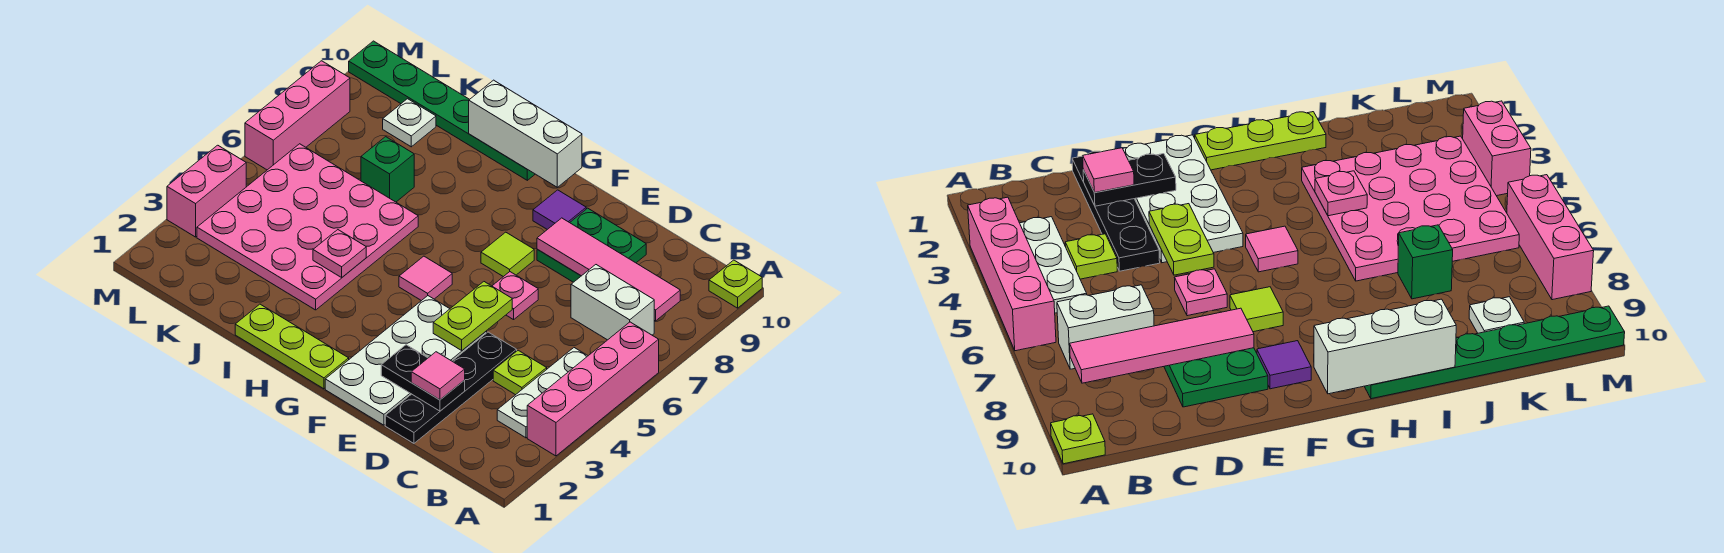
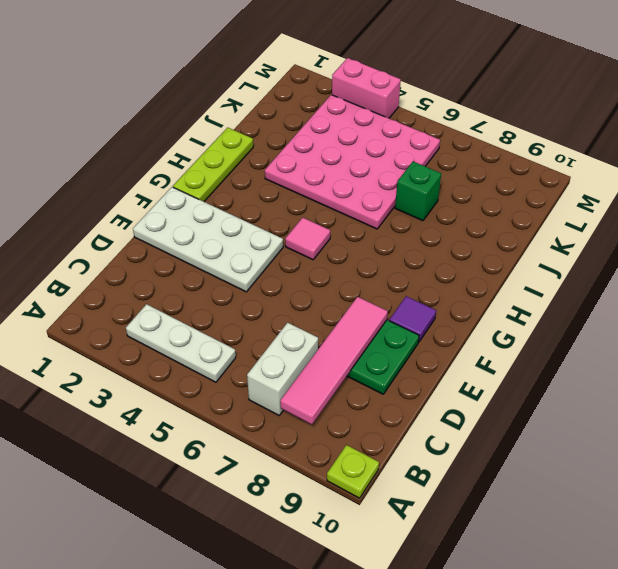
none -> pink 1x4 brick [527,322,659,456]
none -> lime 1x1 plate [493,350,547,395]
none -> black 1x4 plate [385,332,517,443]

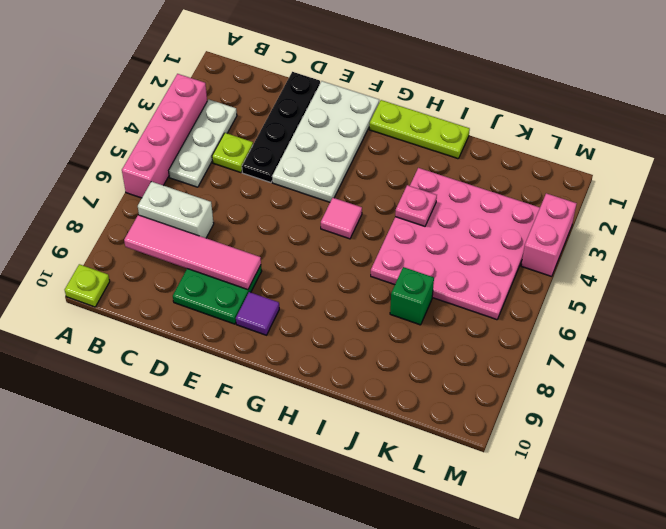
none -> pink 1x1 plate [493,272,538,320]
none -> lime 1x1 tile [481,232,534,277]
none -> green 1x6 plate [349,41,535,180]

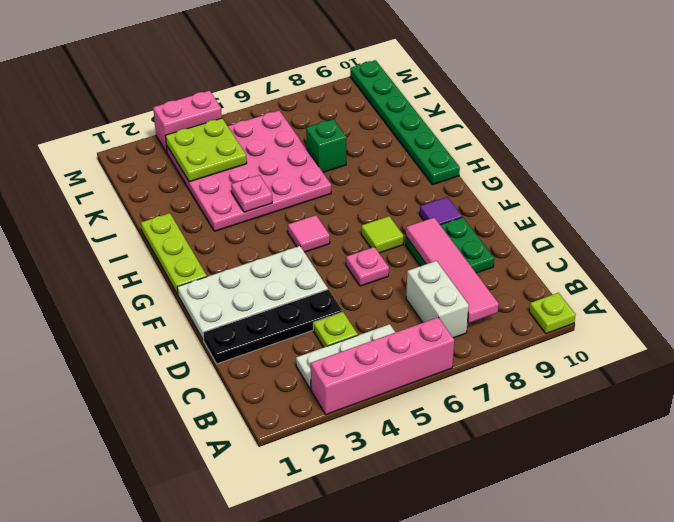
lime 2x2 plate [166,118,247,182] -> none
none -> white 1x1 plate [383,99,436,147]
none -> pink 1x3 brick [245,61,350,170]
none -> black 1x2 plate [381,345,465,411]

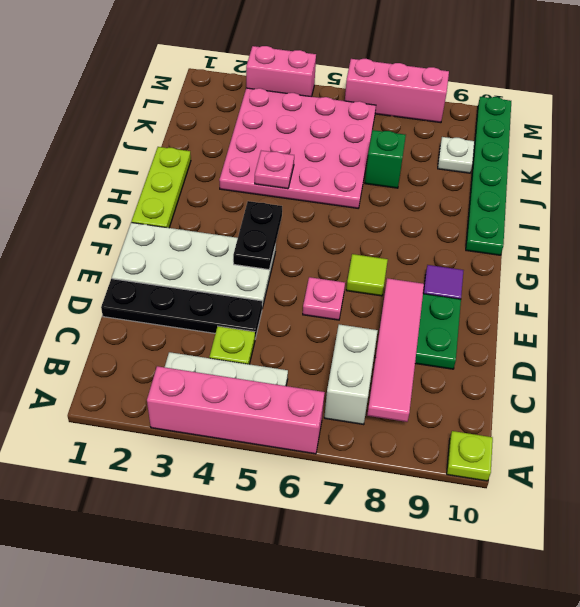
black 1x2 plate [233,201,282,270] -> black 1x2 plate moved to [381,345,465,411]
none -> pink 1x1 tile [399,256,452,301]
none -> lime 1x2 plate [433,282,512,350]
none -> white 1x3 brick [469,80,582,187]

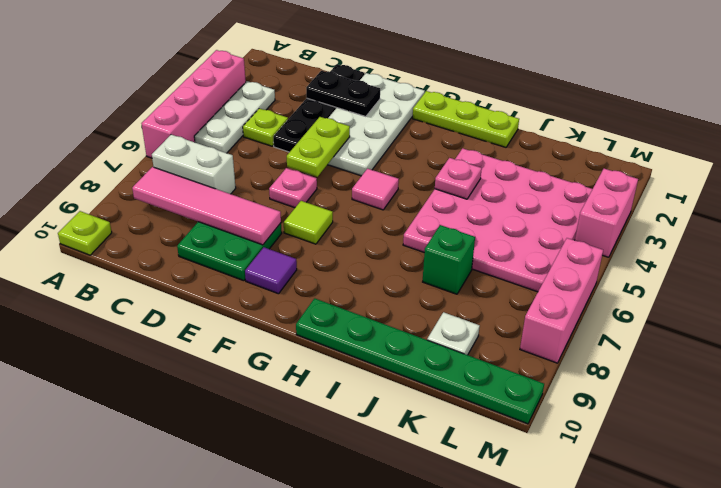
none -> white 1x3 brick [469,80,582,187]
none -> pink 1x1 tile [411,352,465,400]

